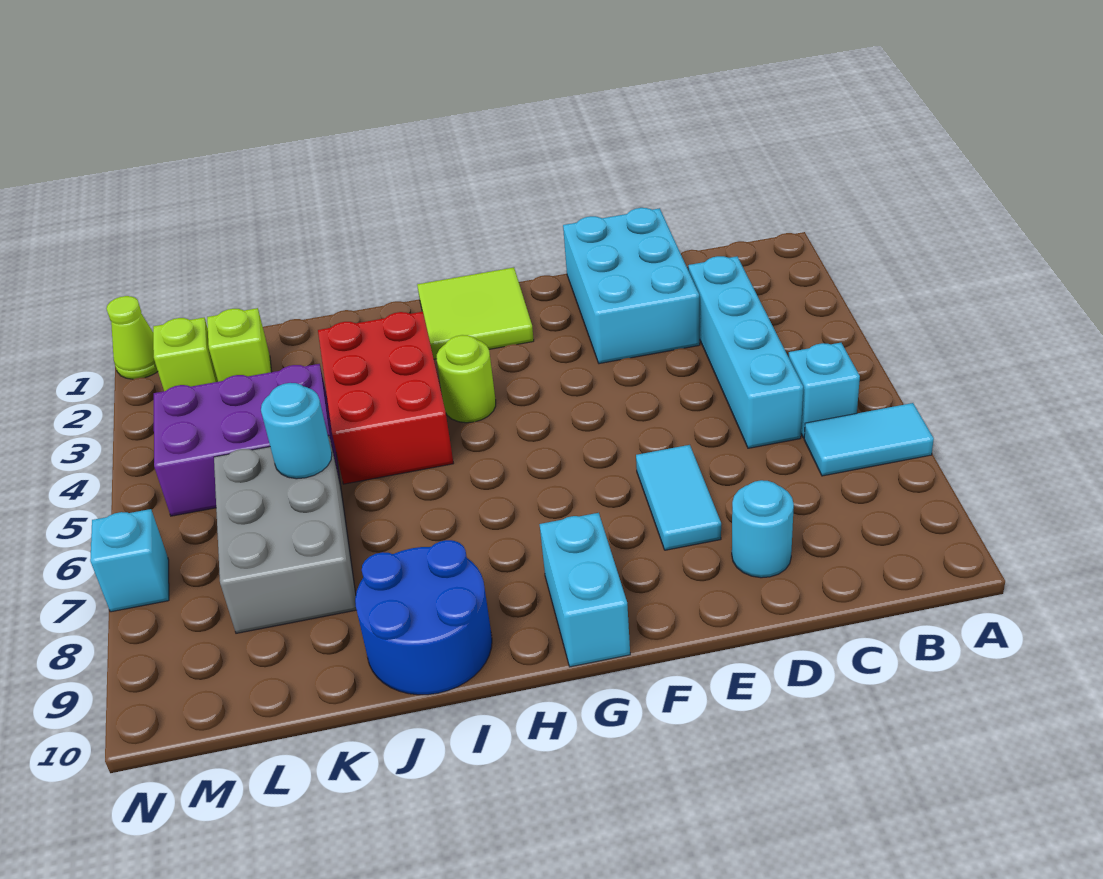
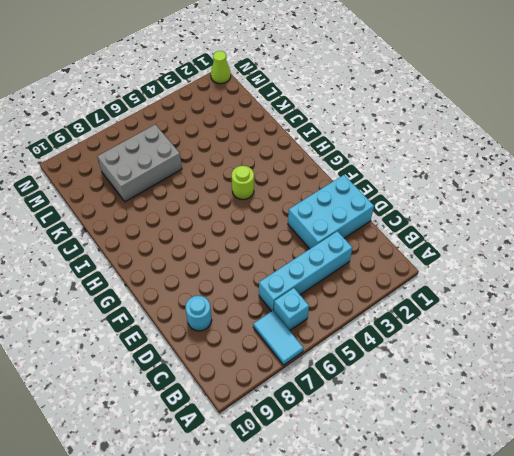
none -> cyan 1x2 tile [636,445,721,550]
none -> lime 2x2 tile [417,268,534,359]
none -> cyan 1x2 brick [540,513,630,667]

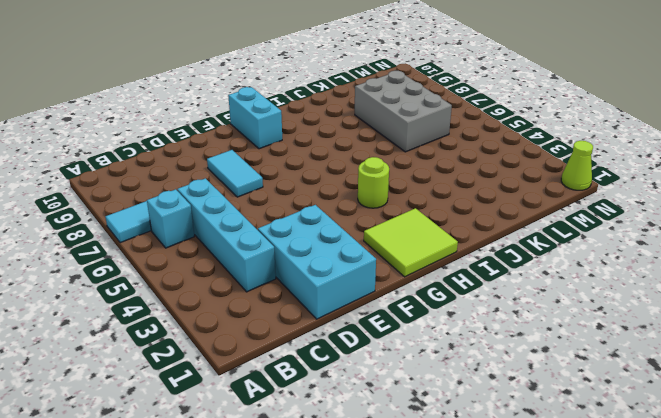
none -> cyan 1x1 round brick [732,480,794,578]
none -> red 2x3 brick [318,312,454,484]
none -> blue 2x2 round brick [355,540,492,695]

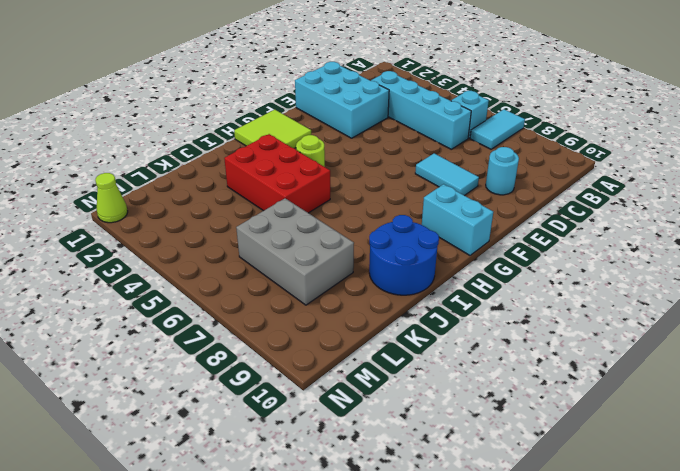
none -> purple 2x3 brick [154,364,340,516]
none -> lime 1x1 brick [207,308,272,382]
none -> lime 1x1 brick [153,318,218,391]

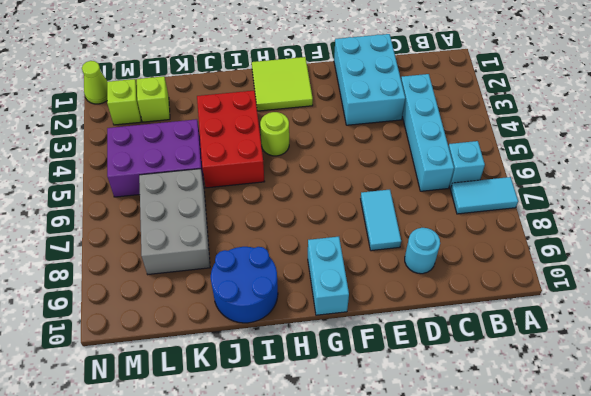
none -> cyan 1x1 brick [90,509,169,612]
none -> cyan 1x1 round brick [261,383,332,479]

